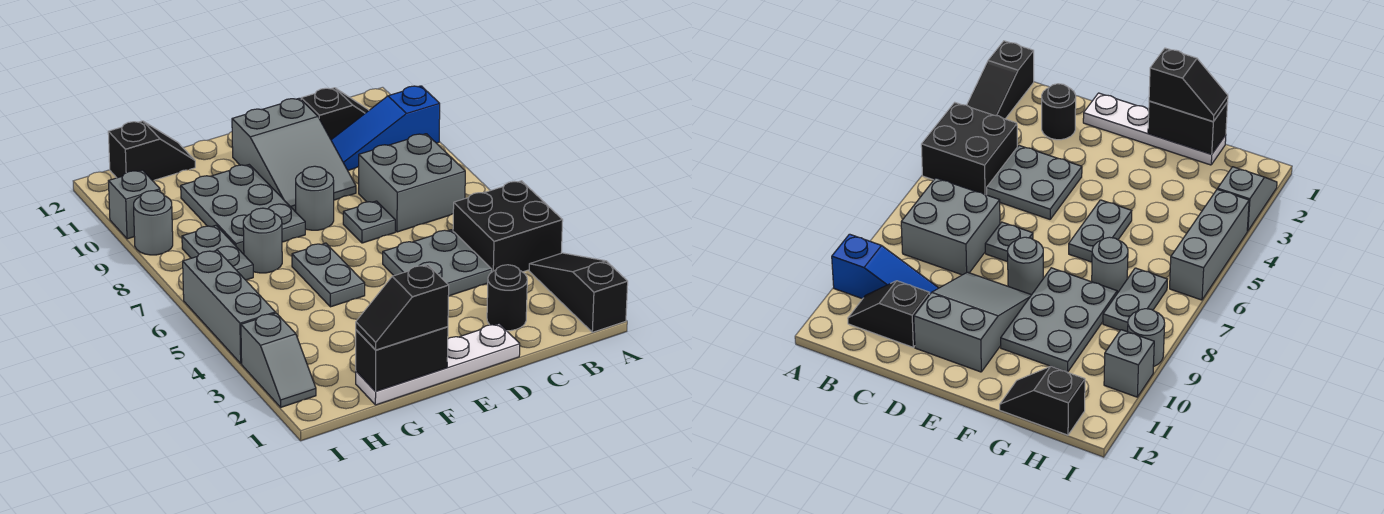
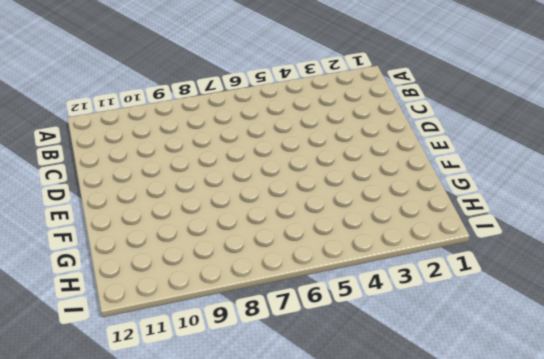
none -> black 1x3 slope [529,253,628,332]
none -> black 2x2 brick [453,181,563,272]
none -> blue 1x3 slope [331,86,440,170]

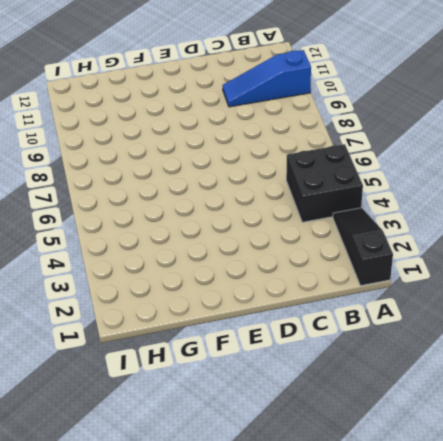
none -> grey 2x2 brick [359,134,465,232]
none -> black 1x2 slope [301,88,369,140]
none -> black 1x1 round brick [487,265,527,331]

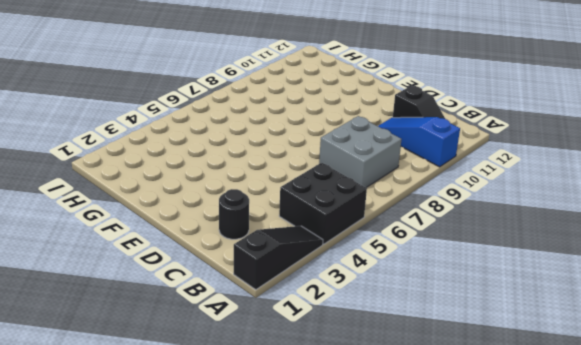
none -> grey 2x2 plate [383,230,492,296]
none -> white 1x4 plate [356,324,520,405]
none -> grey 1x1 plate [343,201,395,243]

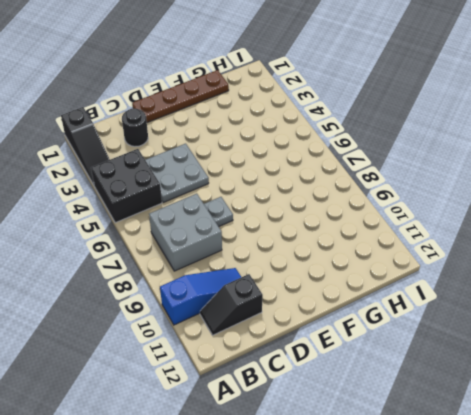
brown 1x4 plate [132,70,229,123] -> white 1x4 plate [356,324,520,405]
none -> grey 2x3 slope [232,98,356,212]
none -> grey 1x1 round brick [296,166,334,230]
none -> grey 1x2 plate [292,243,365,307]

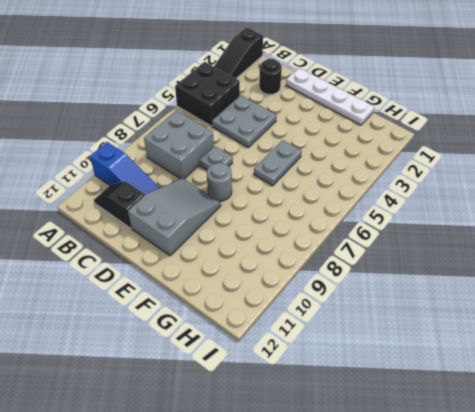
none -> grey 2x3 plate [181,165,305,254]
none -> grey 1x1 round brick [243,208,282,273]
none -> black 1x2 slope [108,121,195,181]

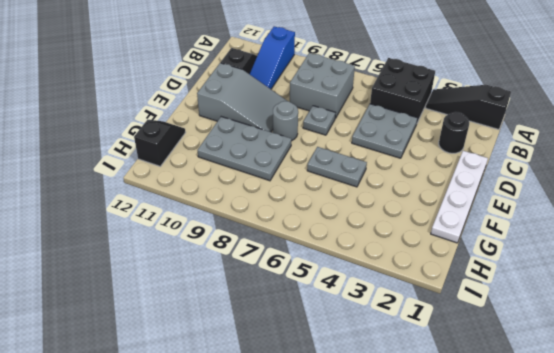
none -> grey 1x1 round brick [243,208,282,273]
none -> grey 1x2 plate [182,225,253,280]
none -> grey 1x2 slope [241,313,316,407]

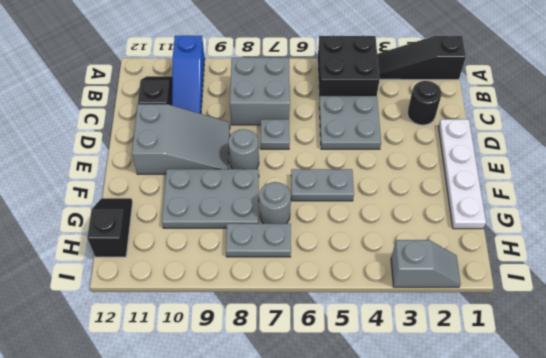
none -> grey 1x3 brick [183,250,275,363]
none -> grey 1x1 round brick [134,191,173,255]
none -> grey 1x1 brick [108,170,160,239]

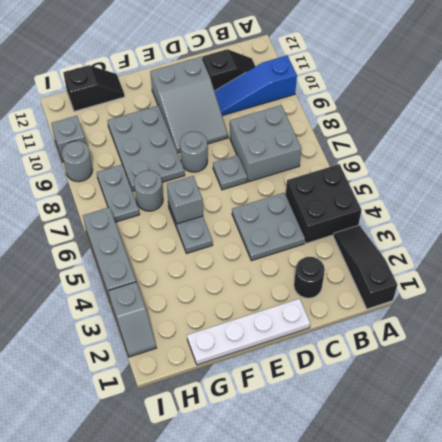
grey 1x1 brick [167,176,203,224] -> none
none -> black 1x2 brick [356,327,448,391]
none -> black 1x2 slope [356,265,449,350]

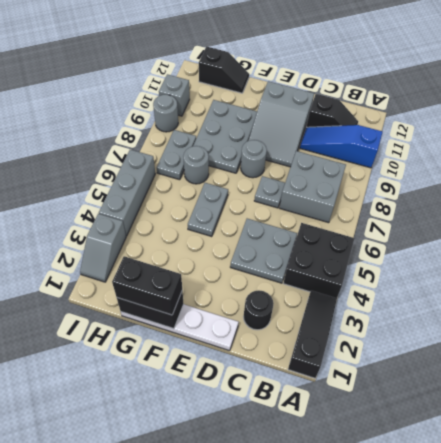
black 1x2 brick [112,256,182,315] -> black 1x2 slope [356,265,449,350]

